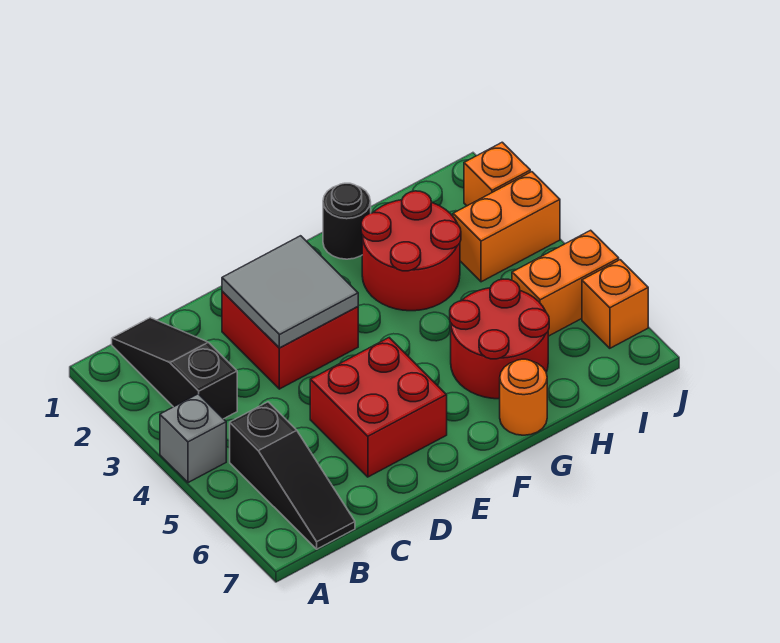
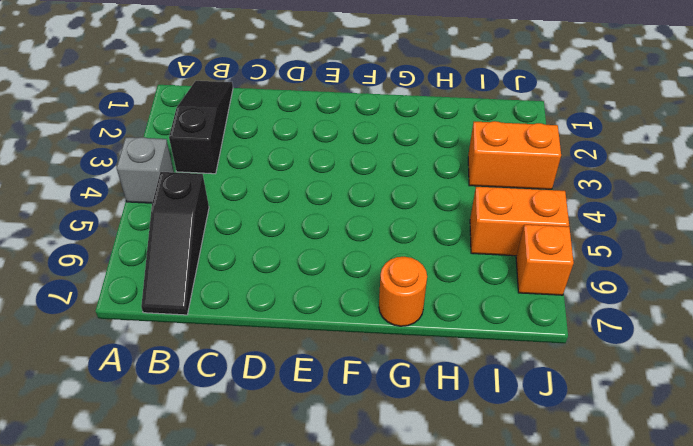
none -> red 2x2 brick [222,291,358,389]
none -> red 2x2 brick [310,338,447,477]
none -> black 1x1 round brick [323,183,371,259]

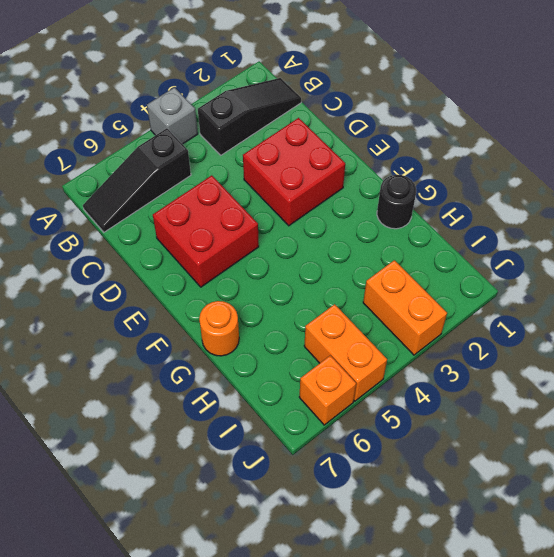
none -> red 2x2 round brick [361,191,461,311]
none -> red 2x2 round brick [450,279,549,399]
none -> orange 1x1 brick [464,142,530,206]

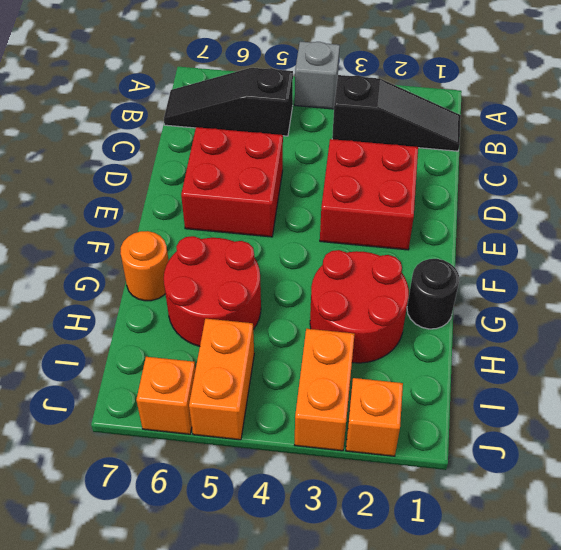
none -> grey 2x2 tile [222,236,358,348]

